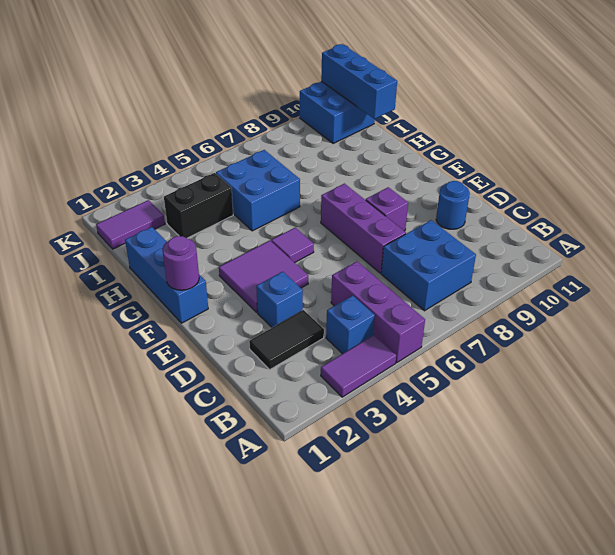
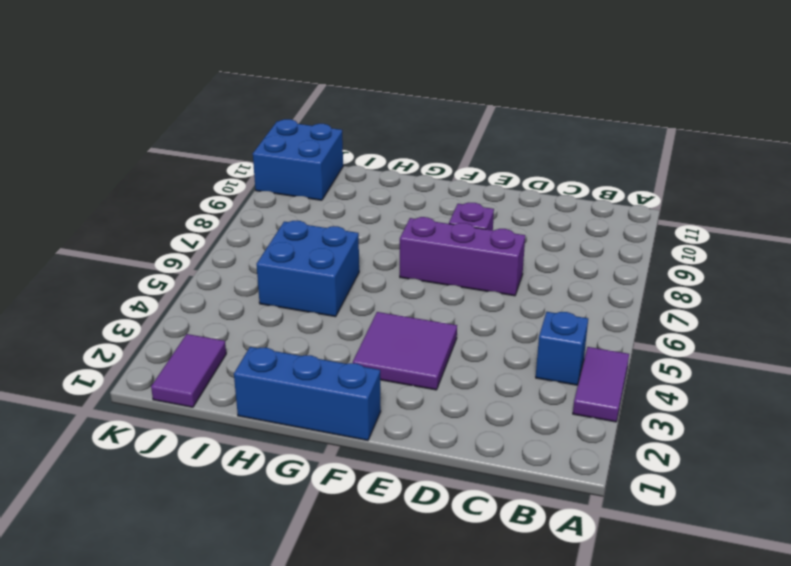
none -> purple 1x3 brick [331,261,425,363]
none -> blue 2x2 brick [381,220,476,311]
none -> black 1x2 tile [249,310,324,370]

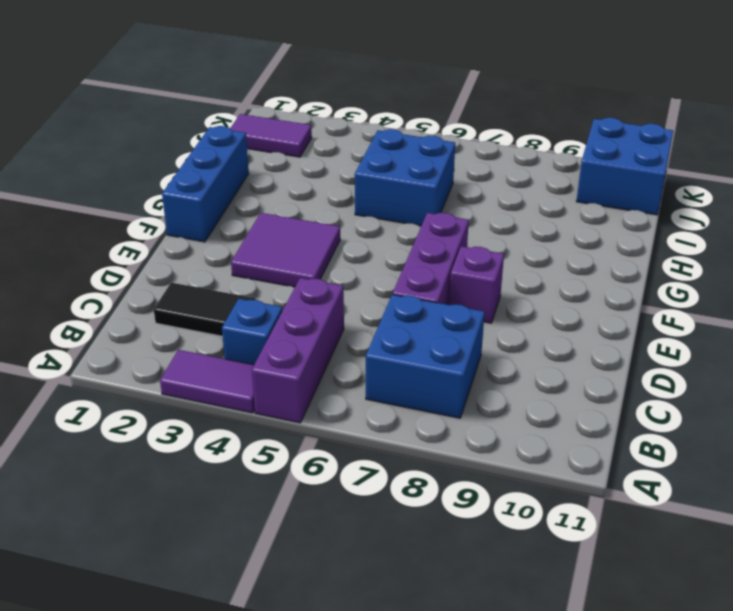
none -> blue 1x1 brick [256,272,303,328]
none -> blue 1x1 round brick [436,181,470,229]
none -> purple 1x1 tile [271,228,314,263]

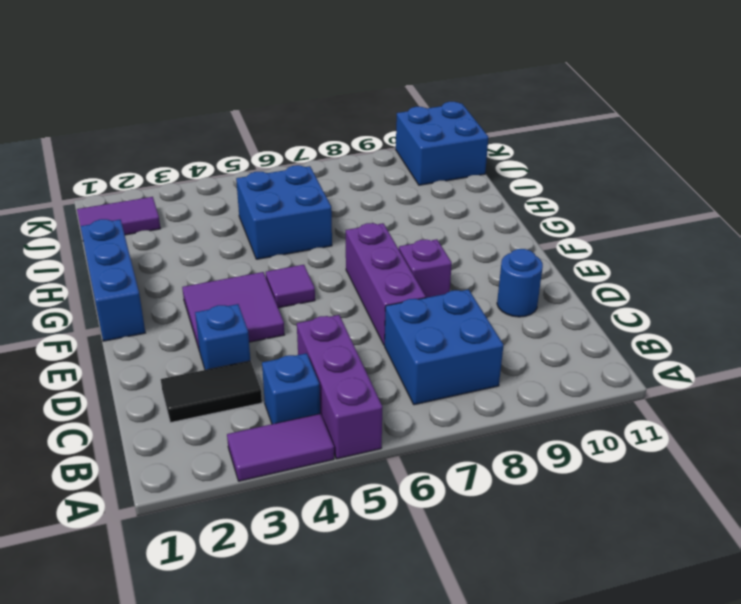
none -> black 1x2 brick [164,173,233,238]
none -> purple 1x1 round brick [162,236,199,290]
none -> blue 1x3 brick [321,44,397,119]

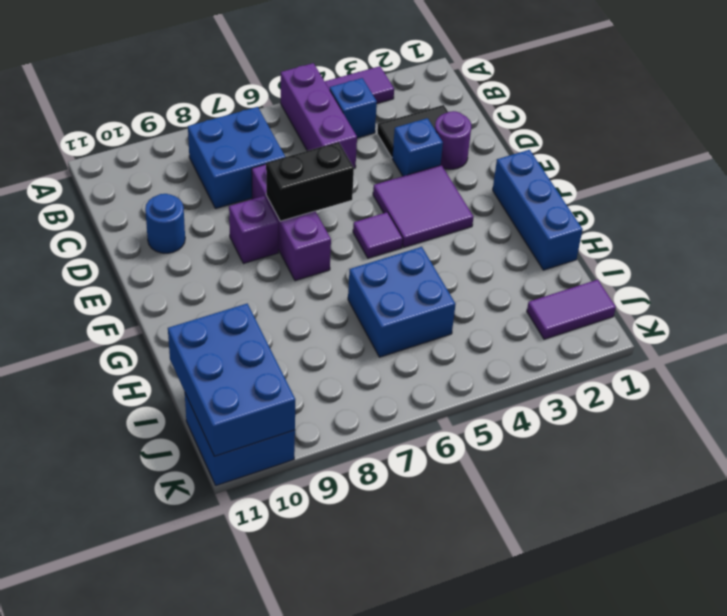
purple 1x1 round brick [435,111,471,169] -> purple 1x1 round brick moved to [162,236,199,290]
black 1x2 brick [266,142,354,221] -> black 1x2 brick moved to [164,173,233,238]
blue 2x3 brick [168,304,295,456] -> blue 1x3 brick [321,44,397,119]

